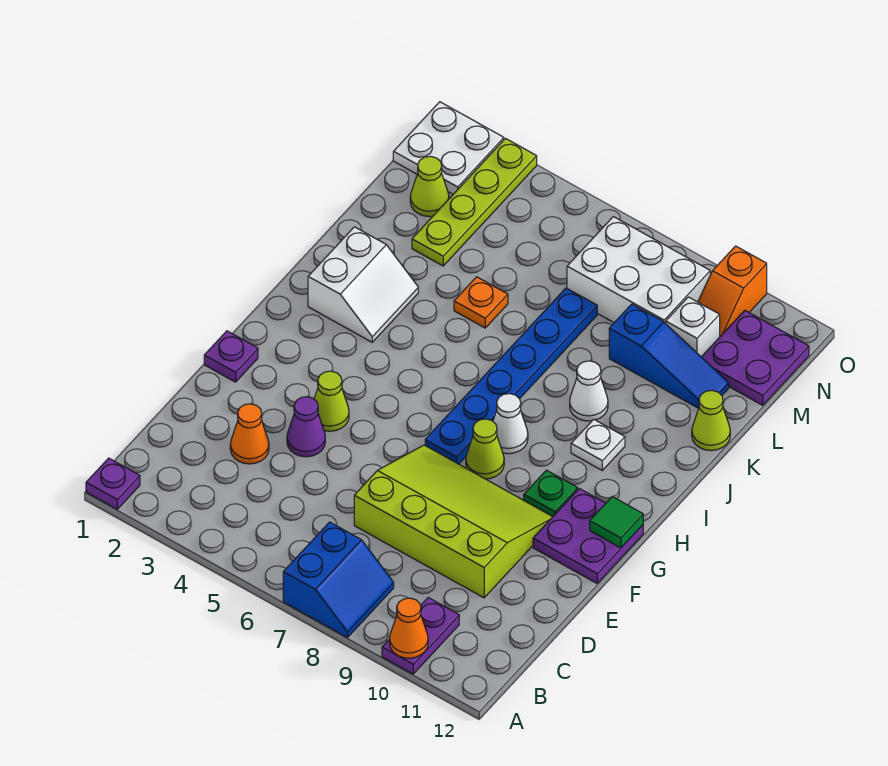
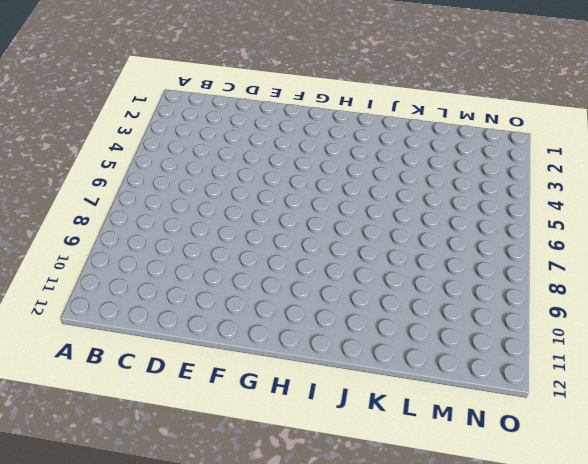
none -> purple 1x1 plate [86,458,140,509]
none -> blue 2x2 slope [283,522,394,638]
none -> purple 1x2 plate [382,598,459,674]

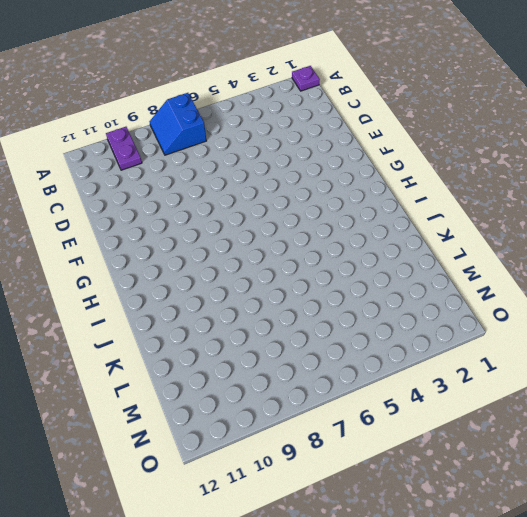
none -> orange 1x1 cone [230,404,269,464]
none -> lime 3x4 slope [354,445,553,598]
none -> purple 1x1 cone [287,397,325,457]

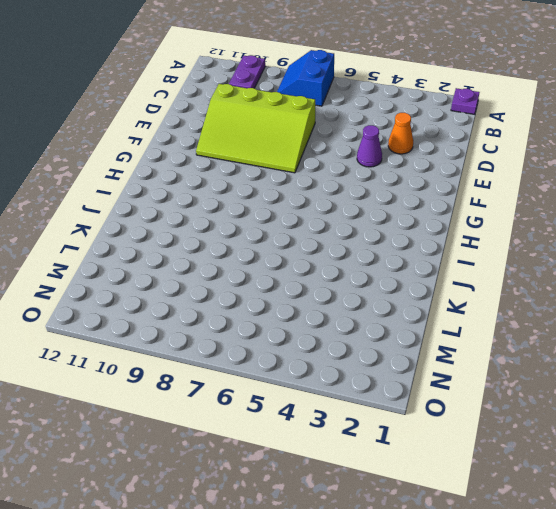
none -> purple 1x1 plate [204,331,258,382]
none -> lime 1x1 cone [314,371,349,431]
none -> purple 2x2 plate [533,489,643,583]

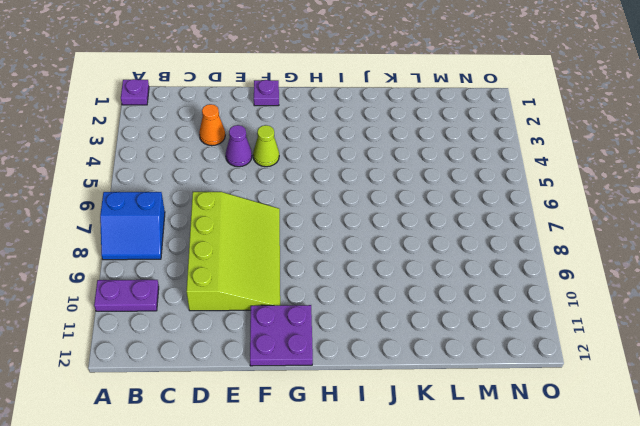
none -> blue 1x6 plate [425,288,597,464]
none -> lime 1x1 cone [466,419,504,479]
none -> green 1x1 plate [524,470,578,516]

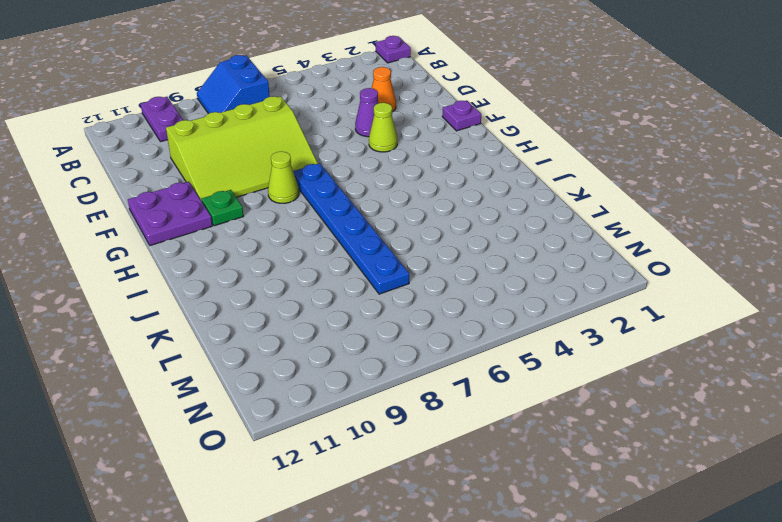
none -> white 1x1 cone [493,394,528,454]
none -> white 2x2 slope [308,227,418,342]
none -> white 1x1 plate [571,419,625,470]

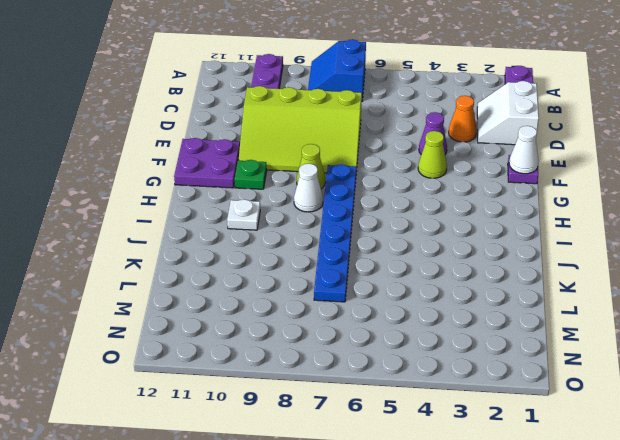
white 2x2 slope [477,81,539,145] -> white 2x2 slope moved to [308,227,418,342]
white 1x1 cone [509,126,539,174] -> white 1x1 cone moved to [570,361,608,421]
none -> orange 1x1 plate [454,277,508,328]
none -> lime 1x1 cone [692,390,730,451]
none -> lime 1x4 plate [412,138,537,266]

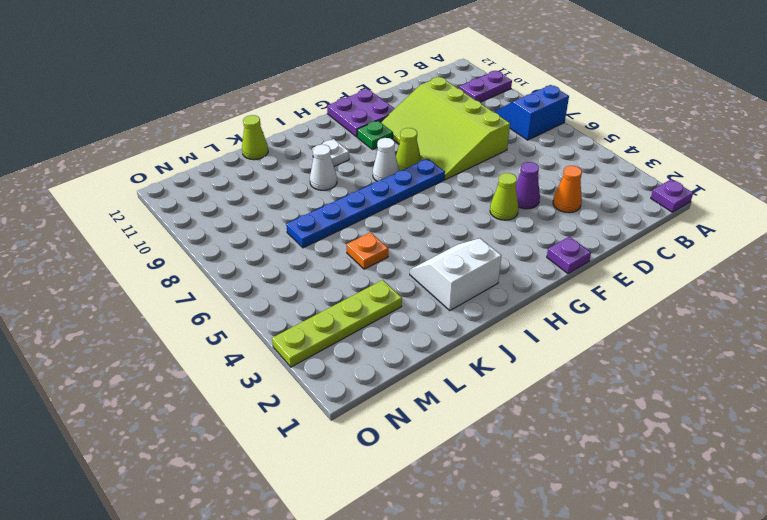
none -> blue 1x3 slope [609,304,729,408]
none -> lime 1x1 cone [410,156,449,217]
none -> white 2x3 brick [567,217,710,323]

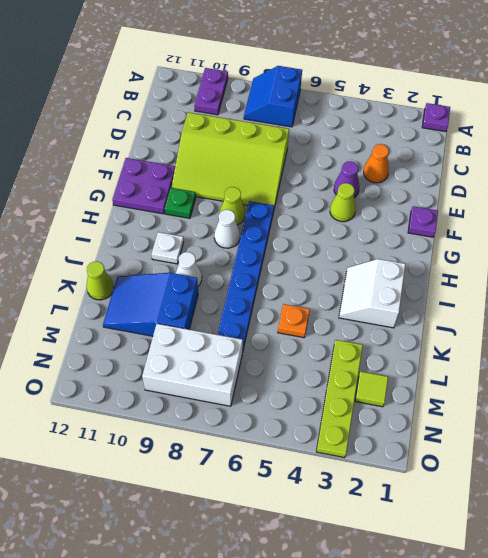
blue 2x3 slope [103,273,198,336] -> blue 1x3 slope [609,304,729,408]
lime 1x1 tile [355,371,388,407] -> lime 1x1 cone [410,156,449,217]
none -> white 1x1 brick [666,297,720,357]
none -> purple 2x2 plate [702,310,809,405]
none -> white 2x2 plate [393,102,504,194]

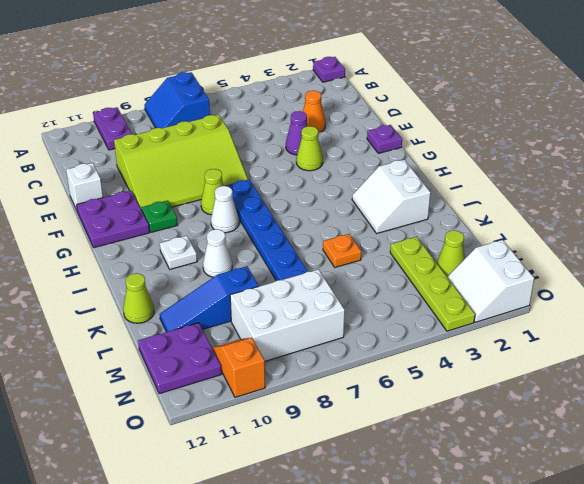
white 1x1 brick [66,163,103,212] -> white 1x1 brick moved to [666,297,720,357]
white 2x2 slope [448,240,534,322] -> white 2x2 plate [393,102,504,194]
none -> orange 1x1 cone [390,598,428,658]
none -> green 1x1 tile [590,497,643,548]

